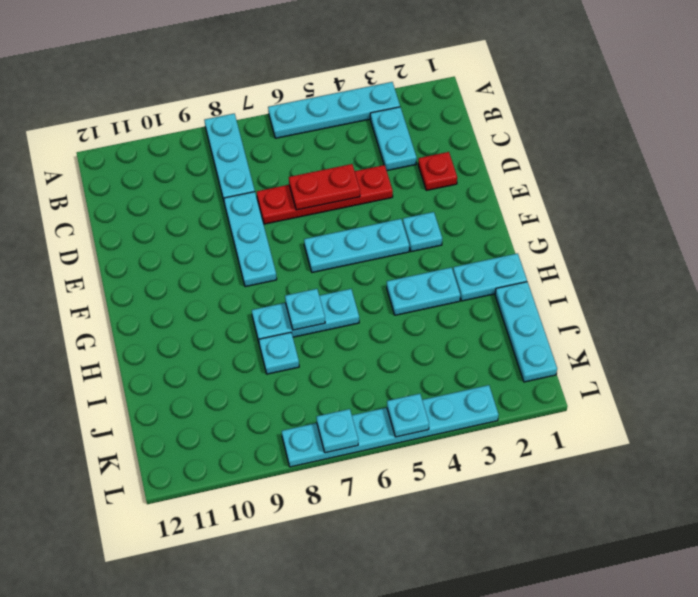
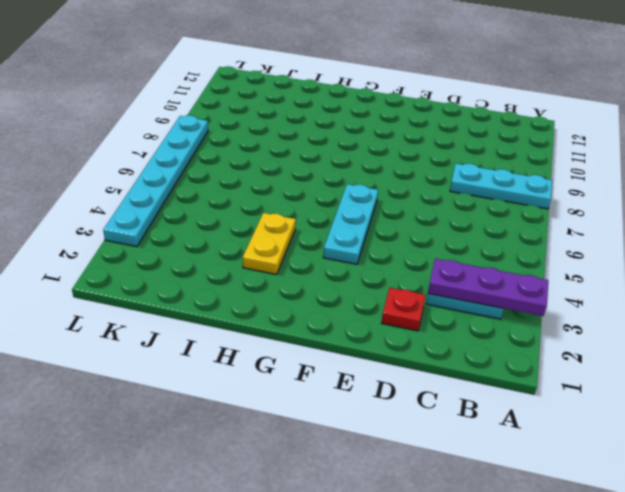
purple 1x3 plate [428,259,548,316] -> none
yellow 1x2 plate [243,213,296,274] -> cyan 1x2 plate [387,267,460,315]
none -> cyan 1x4 plate [268,82,400,138]
none -> red 1x4 plate [257,165,393,224]
none -> cyan 1x3 plate [224,192,277,287]

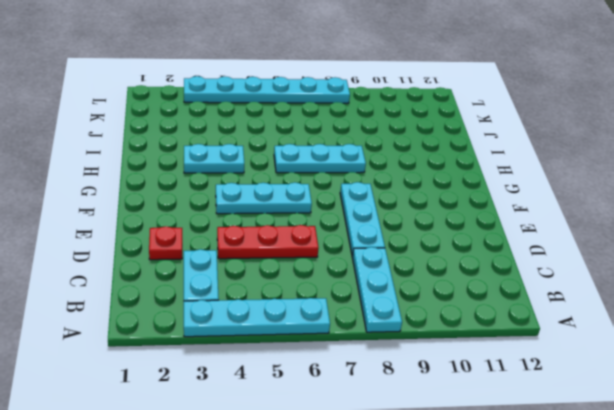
red 1x3 plate [217,225,318,259] -> red 1x4 plate [257,165,393,224]
none -> cyan 1x1 plate [403,212,442,252]
none -> cyan 1x2 plate [453,253,527,301]
none -> cyan 1x3 plate [495,282,557,382]

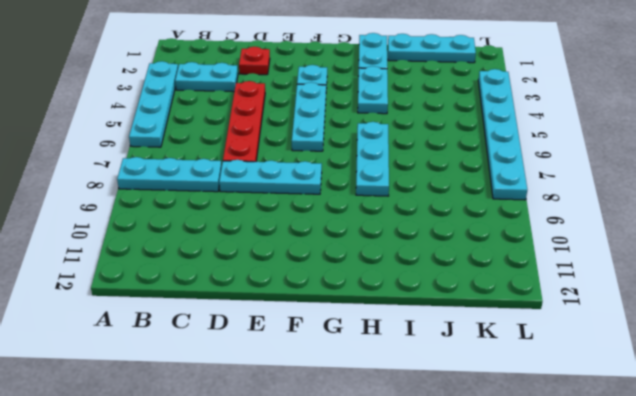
none -> cyan 1x1 plate [259,332,299,374]
none -> red 1x2 plate [289,164,360,210]
none -> cyan 1x1 plate [285,289,325,330]

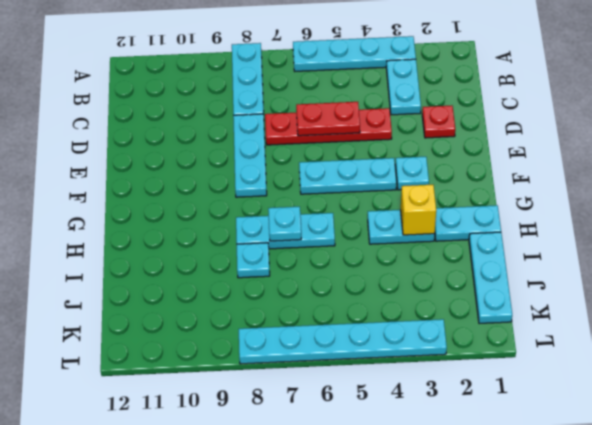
yellow 1x1 brick [401,185,436,235] -> none
none -> cyan 1x1 plate [387,394,429,437]
none -> cyan 1x1 plate [316,409,358,453]

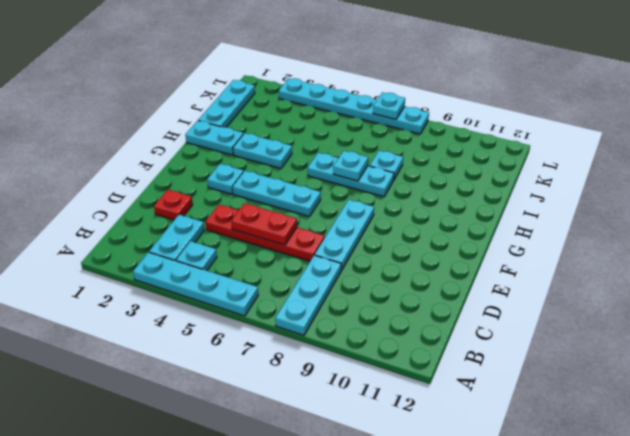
cyan 1x1 plate [176,241,217,271] -> cyan 1x1 plate moved to [387,394,429,437]

